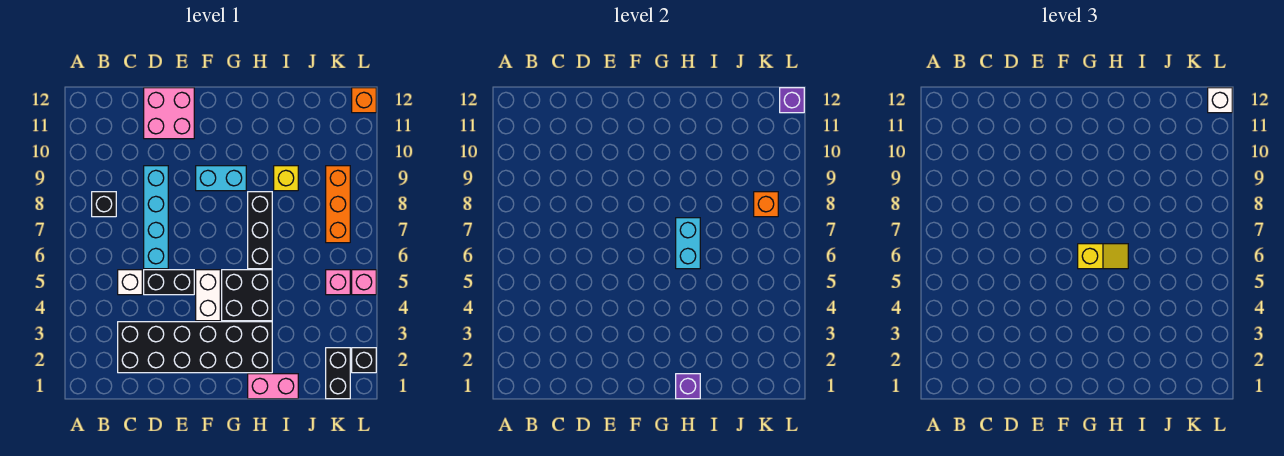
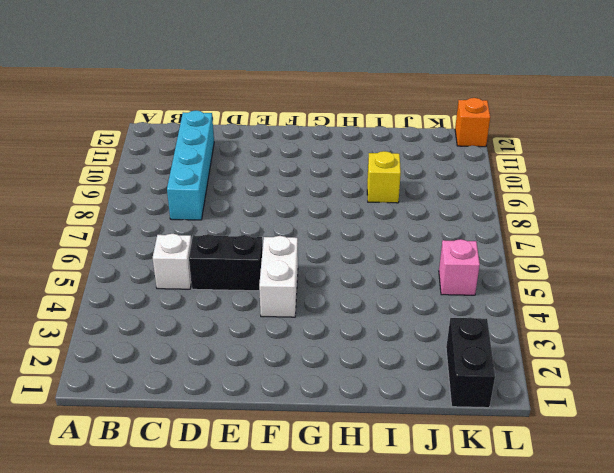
cyan 1x4 brick [167,110,214,220] -> cyan 1x4 brick moved to [144,166,168,269]
none -> black 1x1 brick [92,192,116,217]
none -> black 2x6 brick [118,322,272,373]
none -> pink 2x2 brick [144,88,194,139]

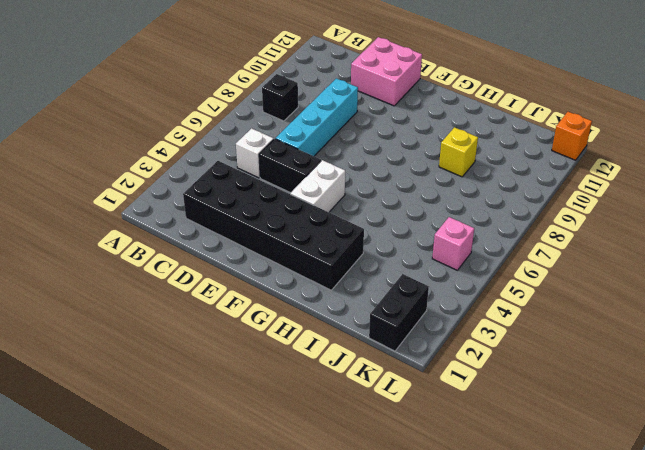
none -> cyan 1x2 brick [196,166,246,191]
none -> black 2x2 brick [222,270,272,321]
none -> pink 1x2 brick [248,374,298,399]

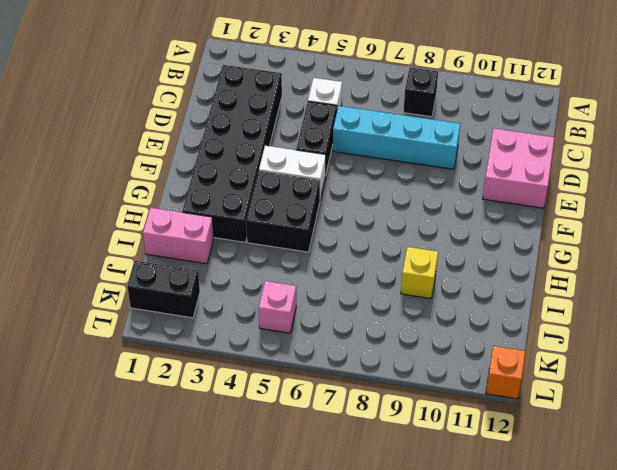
pink 1x2 brick [143,208,214,264] -> pink 1x2 brick turned to [248,374,298,399]
none -> cyan 1x2 brick [196,166,246,191]
none -> black 1x3 brick [248,192,272,269]
none -> orange 1x3 brick [326,166,350,243]

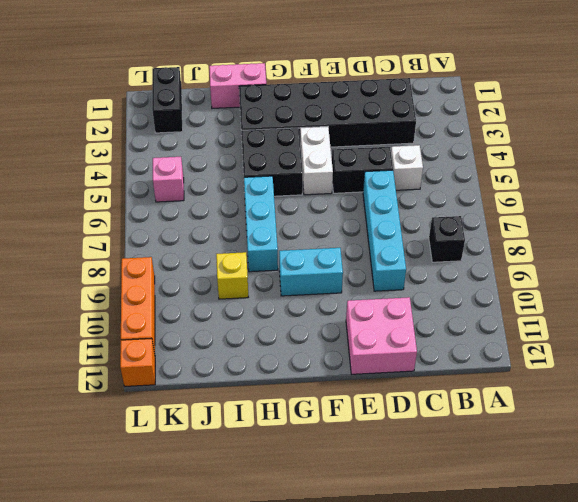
cyan 1x3 brick [244,176,278,272] -> black 1x3 brick [248,192,272,269]
orange 1x3 brick [121,257,155,353] -> orange 1x3 brick moved to [326,166,350,243]
none -> black 1x1 brick [352,348,376,373]
none -> pink 1x1 brick [352,270,376,295]
none -> purple 1x1 brick [676,374,700,399]

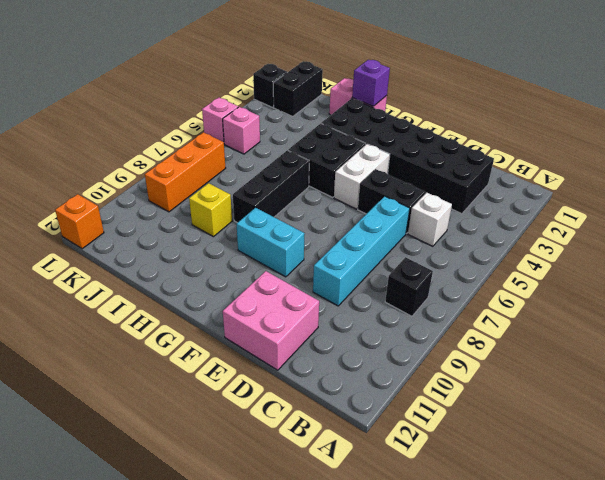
none -> cyan 1x2 brick [676,218,700,269]
none -> orange 1x1 brick [754,192,778,217]
none -> purple 1x1 brick [780,88,804,113]

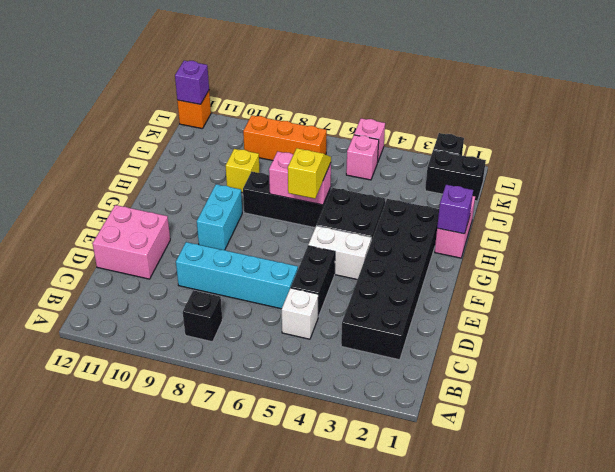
pink 1x2 brick [269,151,331,205] -> cyan 1x2 brick [676,218,700,269]
none -> orange 1x1 brick [754,192,778,217]
none -> white 1x1 brick [1208,88,1232,113]

